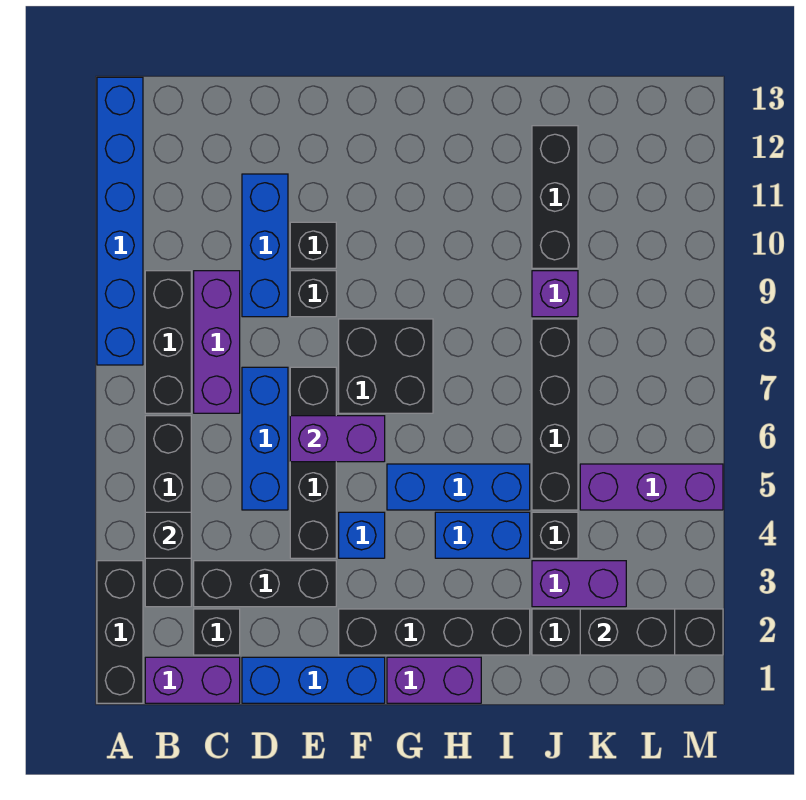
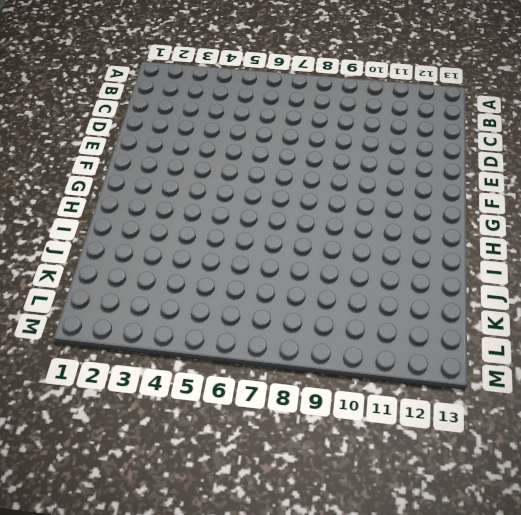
none -> black 1x3 brick [97,561,143,703]
none -> blue 1x6 brick [97,77,143,365]
none -> purple 1x2 brick [145,657,240,703]
none -> black 1x4 brick [145,416,191,607]

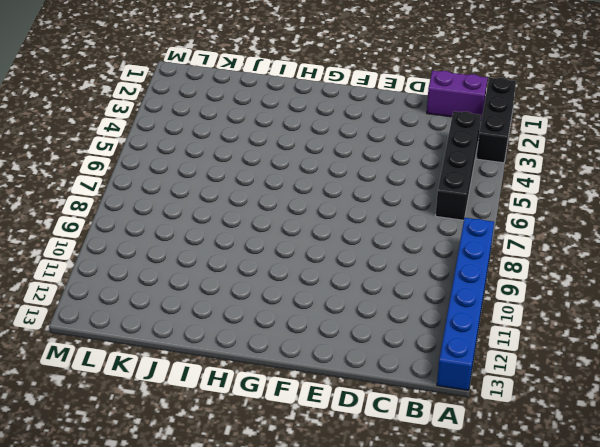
none -> black 1x3 brick [145,271,191,413]
none -> black 1x1 brick [194,609,240,655]
none -> black 1x3 brick [194,561,336,607]
none -> purple 1x3 brick [194,271,240,413]

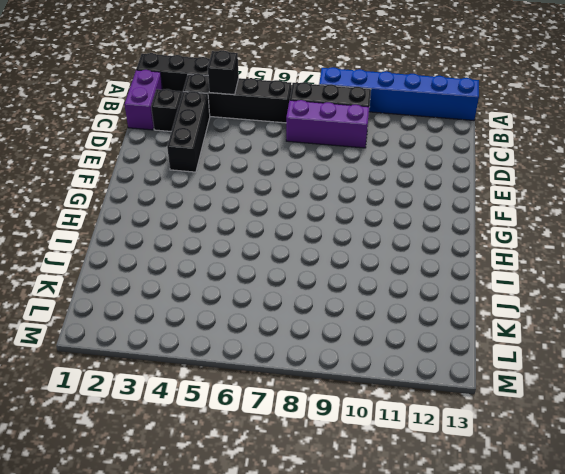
none -> blue 1x3 brick [242,657,385,703]
none -> blue 1x3 brick [242,367,288,510]
none -> blue 1x3 brick [242,174,288,317]
none -> black 1x4 brick [290,367,336,558]

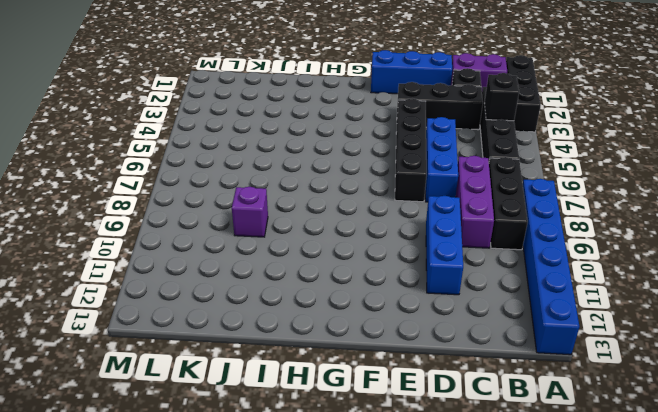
none -> black 1x1 brick [290,271,336,317]
none -> black 1x1 brick [290,222,336,268]
none -> black 1x4 brick [339,609,530,655]
none -> blue 1x1 brick [339,512,385,558]

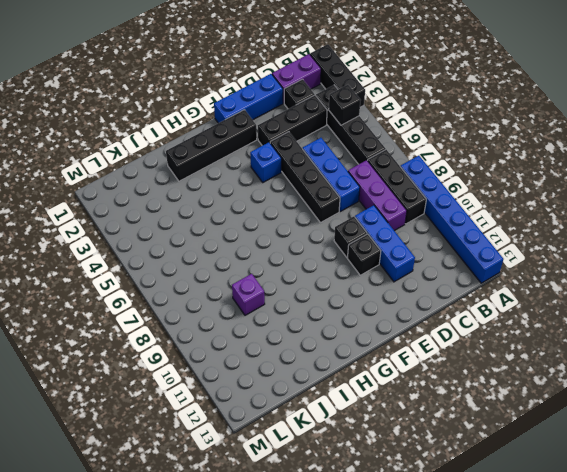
none -> black 2x2 brick [339,319,433,413]
none -> purple 1x2 brick [387,657,481,703]
none -> blue 1x3 brick [387,464,530,510]
none -> blue 1x2 brick [435,512,530,558]

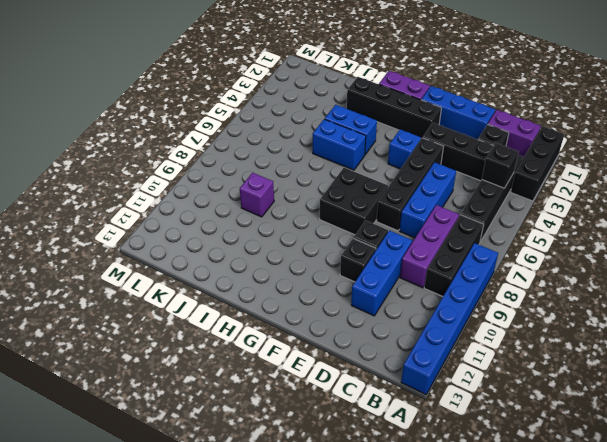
blue 1x2 brick [313,119,366,170] -> blue 1x3 brick [387,464,530,510]
none -> black 1x4 brick [532,609,723,655]
none -> purple 1x2 brick [532,561,626,607]
none -> black 1x1 brick [532,512,578,558]
none -> black 1x4 brick [532,319,578,510]

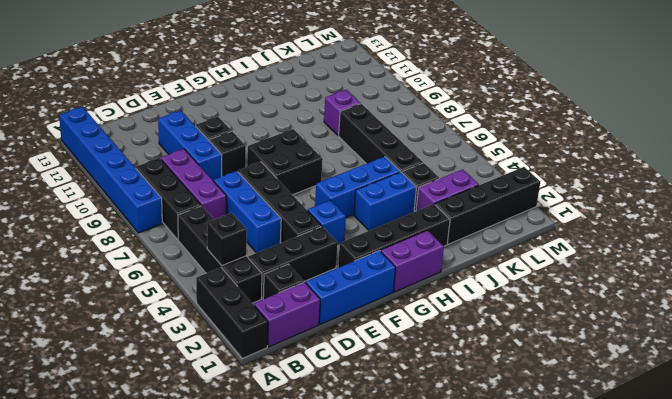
none -> black 1x3 brick [532,126,578,268]
none -> purple 1x3 brick [580,464,723,510]
none -> purple 1x2 brick [290,416,385,462]
none -> black 1x2 brick [580,609,675,655]

